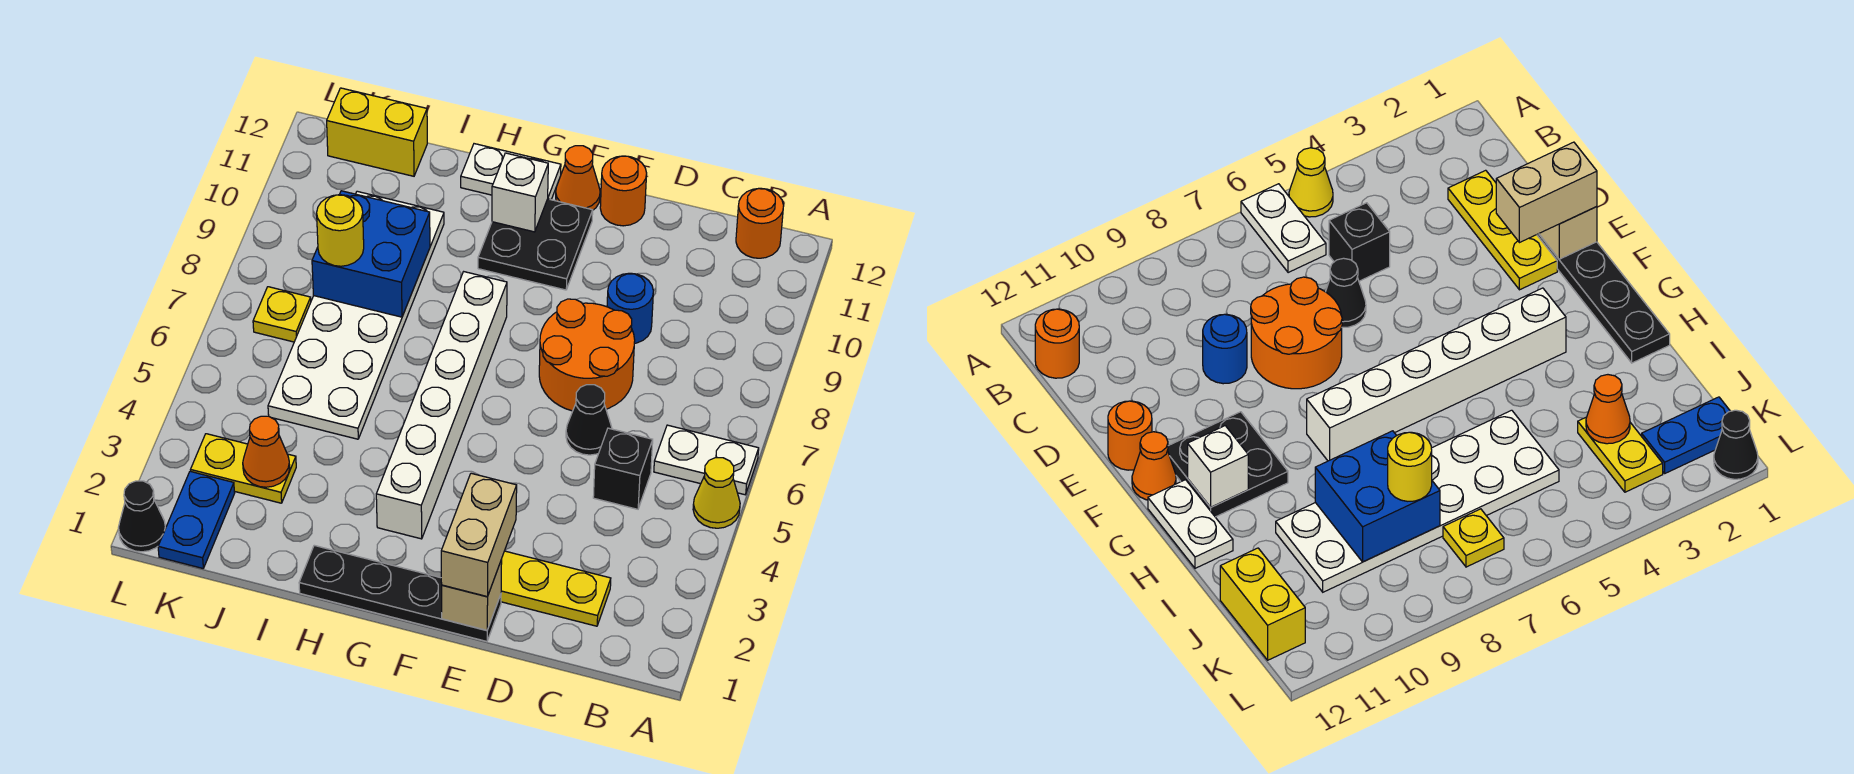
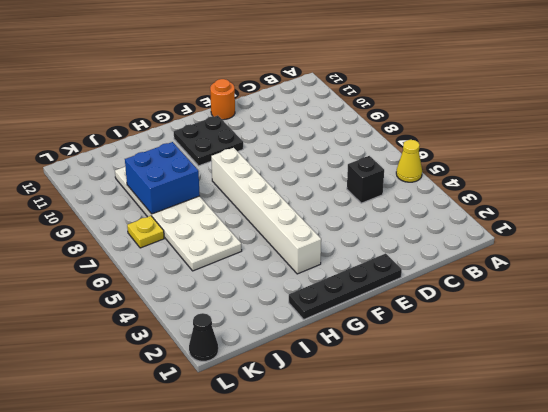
none -> white 1x2 plate [654,425,759,495]
none -> orange 1x1 round brick [736,188,784,258]
none -> yellow 1x3 plate [501,551,611,626]

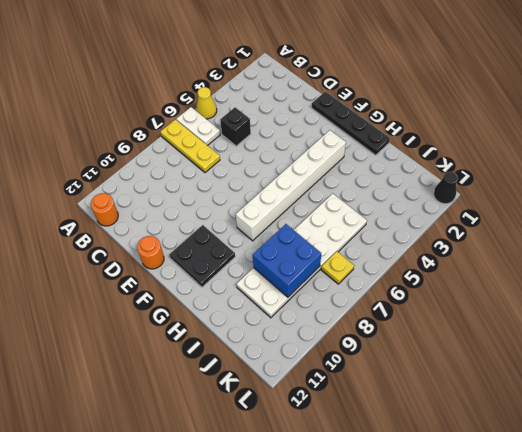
yellow 1x3 plate [160,119,220,173] -> yellow 1x3 plate moved to [501,551,611,626]
none -> black 1x1 cone [566,385,612,455]
none -> orange 2x2 round brick [539,299,635,411]
none -> blue 1x1 round brick [607,273,653,343]

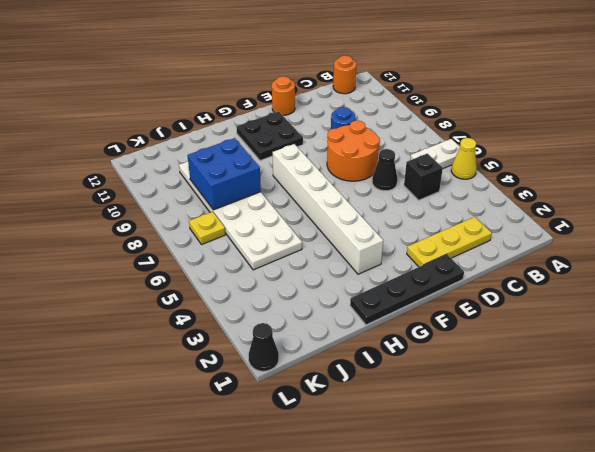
none -> orange 1x1 cone [556,146,600,210]
none -> white 1x2 plate [461,144,561,200]
none -> yellow 1x2 plate [191,434,296,503]

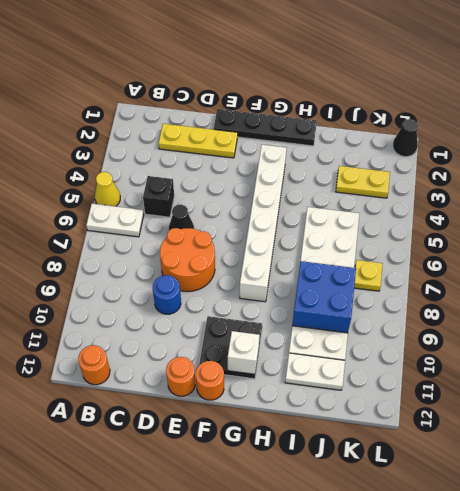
orange 1x1 round brick [196,361,224,400] -> orange 1x1 cone [556,146,600,210]
white 1x2 plate [285,353,345,390] -> white 1x2 plate moved to [461,144,561,200]
none -> yellow 1x2 brick [327,88,427,176]
none -> blue 1x2 plate [158,471,235,568]
none -> tan 1x1 brick [442,560,502,630]

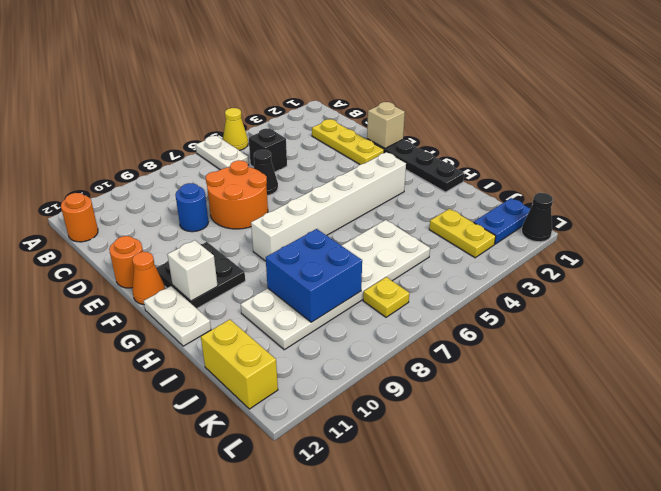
none -> orange 1x1 cone [243,416,290,487]
none -> tan 1x2 brick [441,473,517,597]
none -> yellow 1x1 round brick [317,195,364,266]

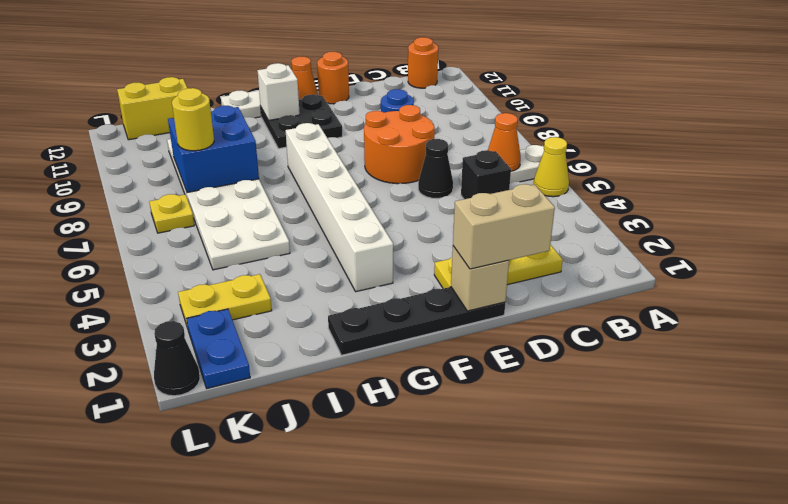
orange 1x1 cone [488,113,521,171] -> orange 1x1 cone moved to [243,416,290,487]
tan 1x2 brick [453,184,555,269] -> tan 1x2 brick turned to [441,473,517,597]

